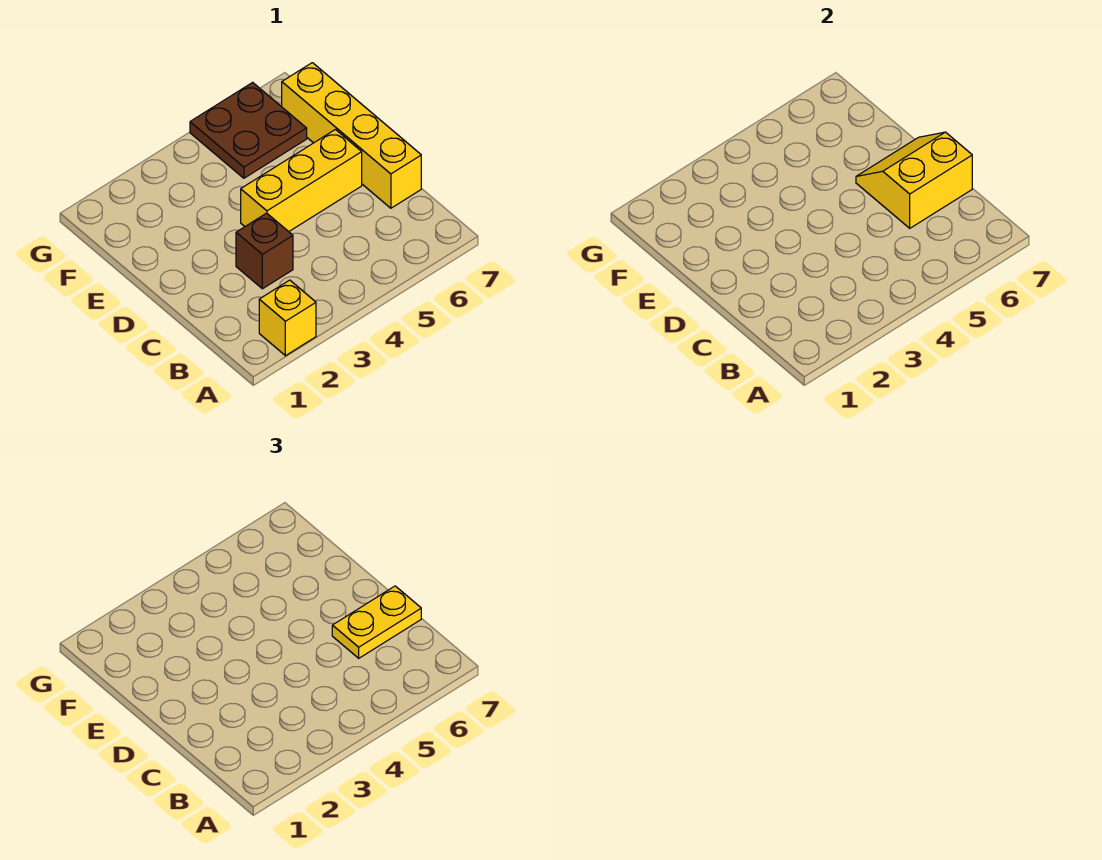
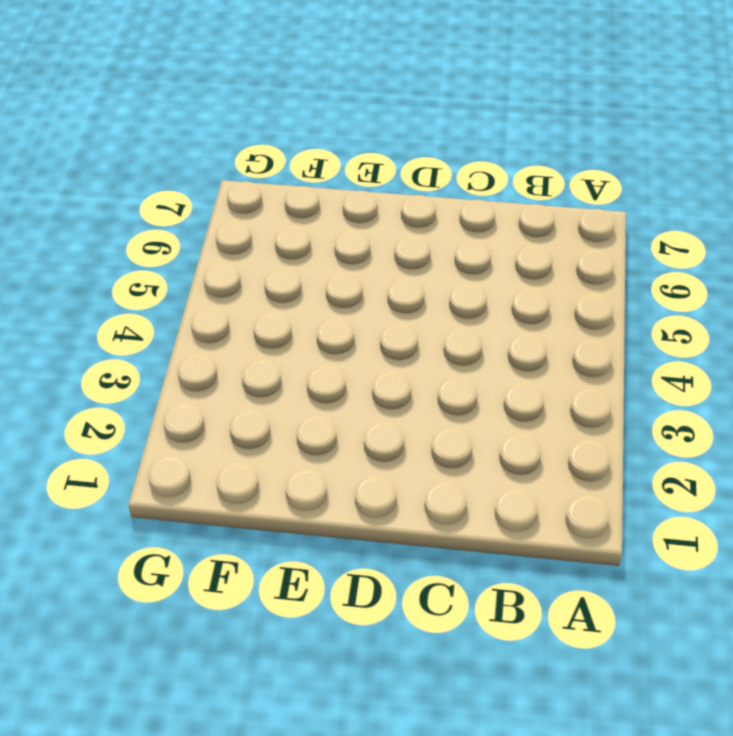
none -> yellow 1x1 brick [259,280,316,356]
none -> brown 1x1 brick [236,213,293,289]

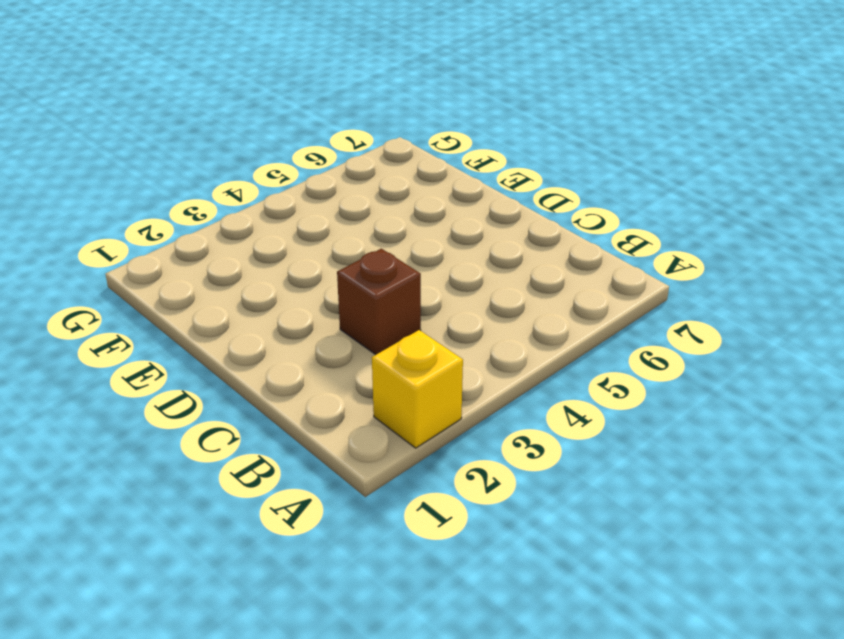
none -> yellow 1x4 brick [282,63,421,208]
none -> yellow 1x3 brick [241,130,362,232]

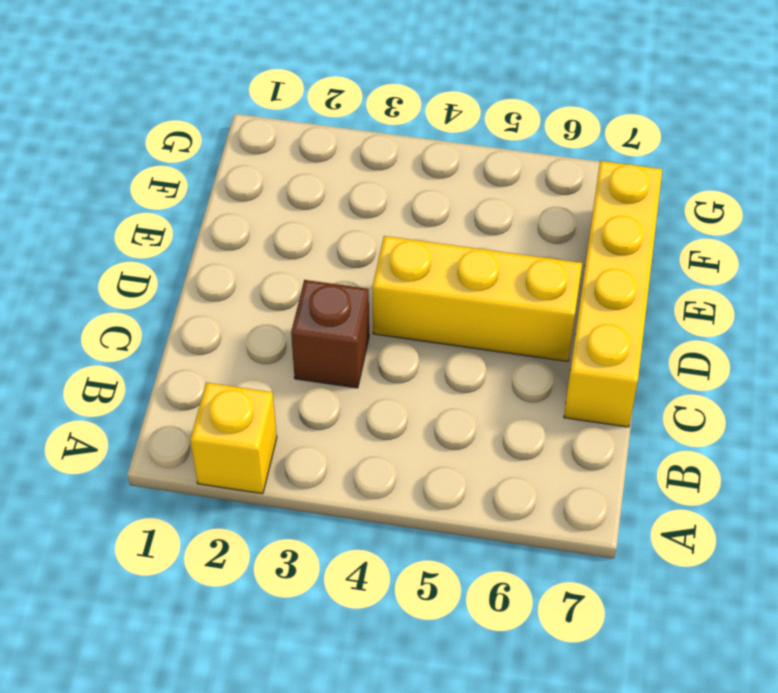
none -> brown 2x2 plate [190,82,307,178]
none -> yellow 2x2 slope [856,132,972,228]

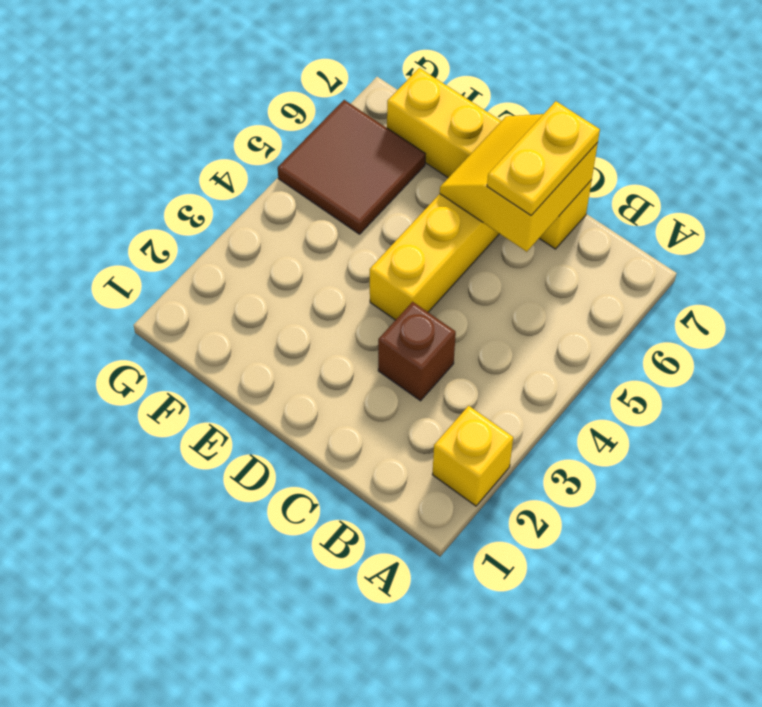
brown 2x2 tile [278,100,425,234] -> brown 2x2 plate [190,82,307,178]

